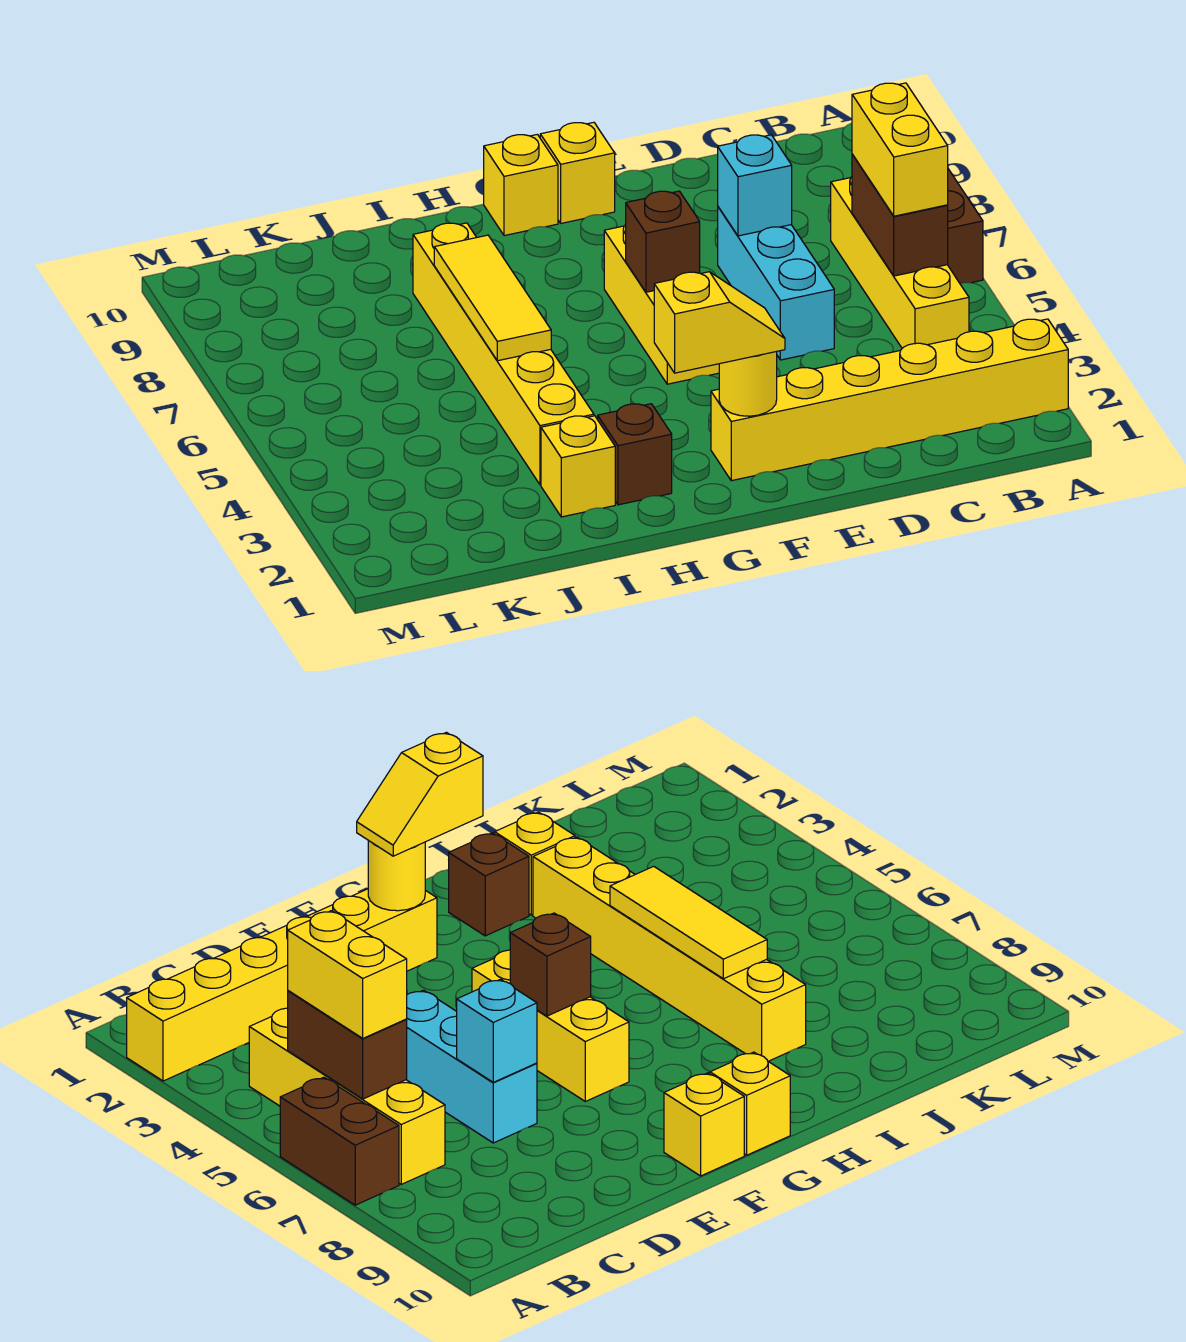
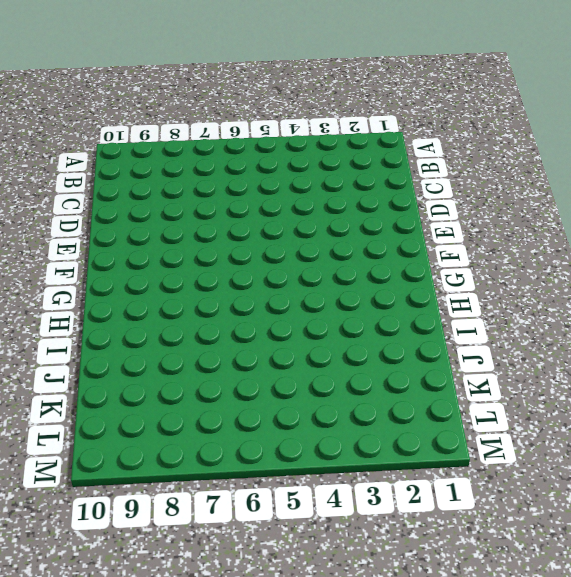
none -> yellow 1x6 brick [711,319,1068,481]
none -> brown 1x2 brick [948,169,983,283]
none -> yellow 1x4 brick [831,177,969,348]

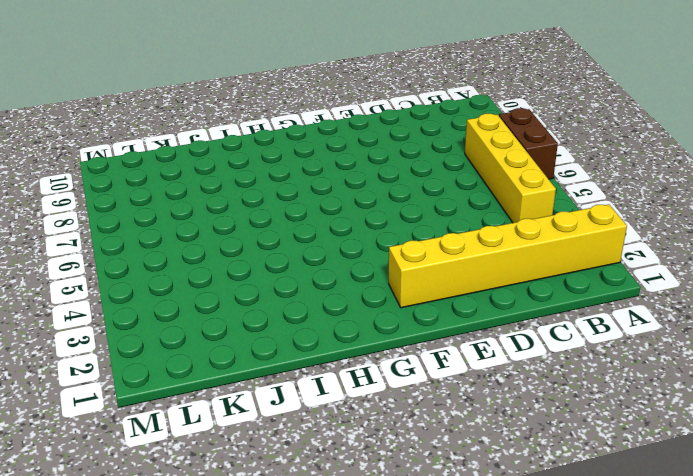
none -> cyan 1x3 brick [718,207,834,360]
none -> yellow 1x3 brick [604,225,719,384]
none -> yellow 1x1 brick [540,122,615,223]

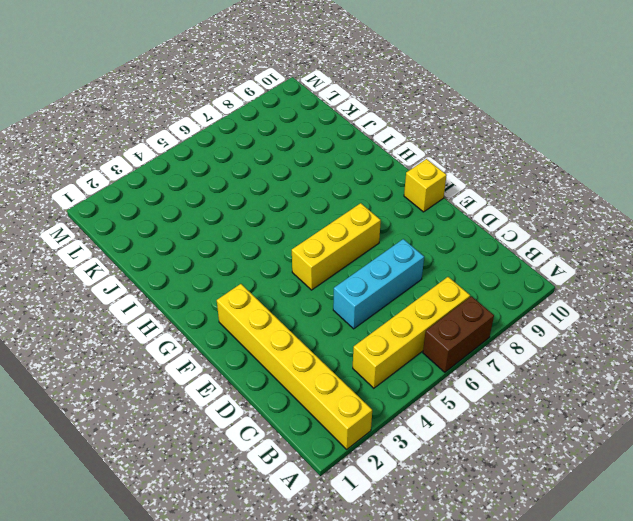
none -> yellow 1x1 brick [484,134,558,236]
none -> brown 1x1 brick [597,404,672,505]
none -> yellow 1x1 brick [541,416,615,517]

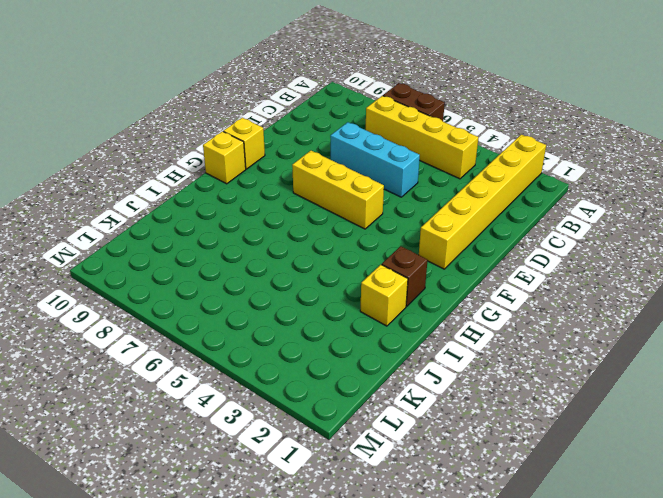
none -> yellow 1x6 brick [413,223,594,485]
none -> brown 1x2 brick [852,154,948,276]
none -> cyan 1x1 brick [718,135,792,236]

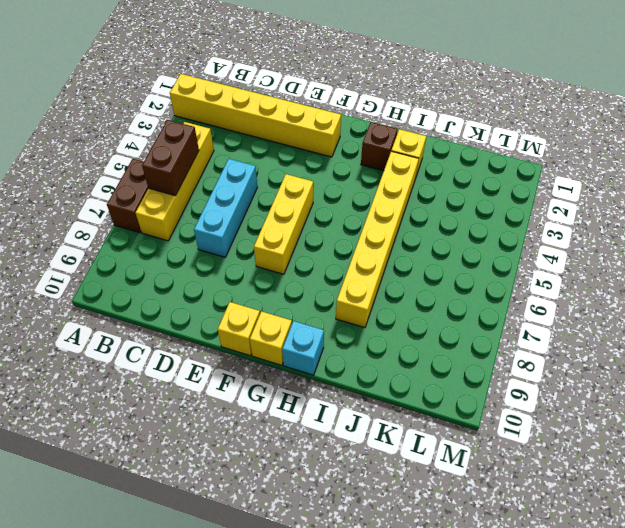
cyan 1x1 brick [282,321,324,375] -> cyan 1x1 brick moved to [718,135,792,236]
none -> yellow 1x1 round brick [719,352,777,416]
none -> brown 1x1 brick [626,191,700,292]
none -> yellow 1x3 tile [434,235,551,361]

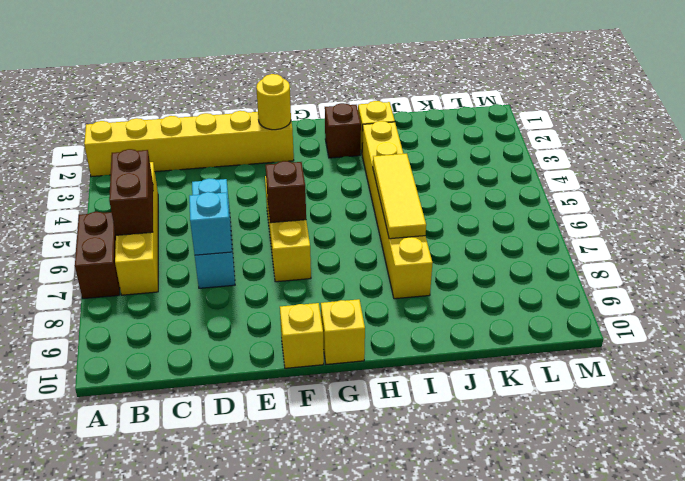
none -> yellow 1x2 brick [852,83,948,216]
none -> yellow 1x2 slope [654,272,785,373]

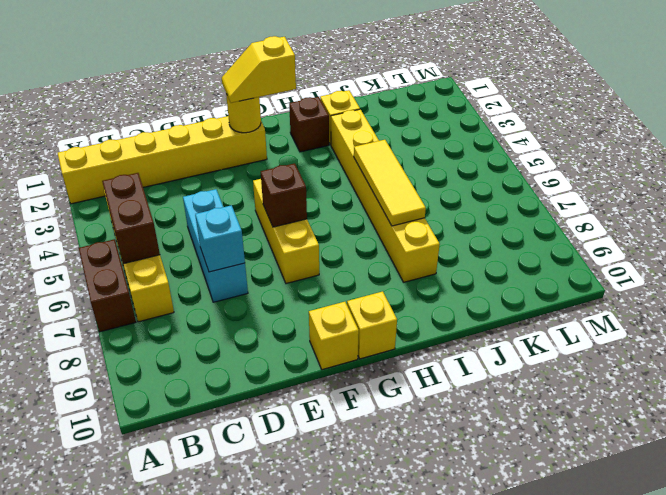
none -> yellow 1x2 brick [852,83,948,216]

